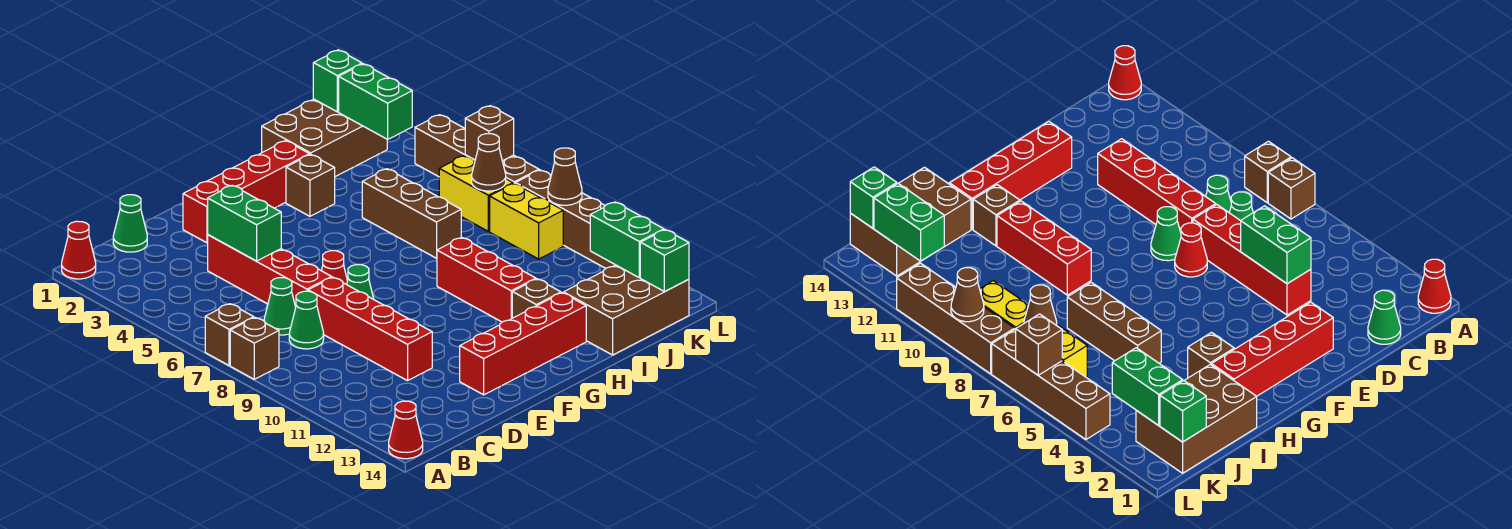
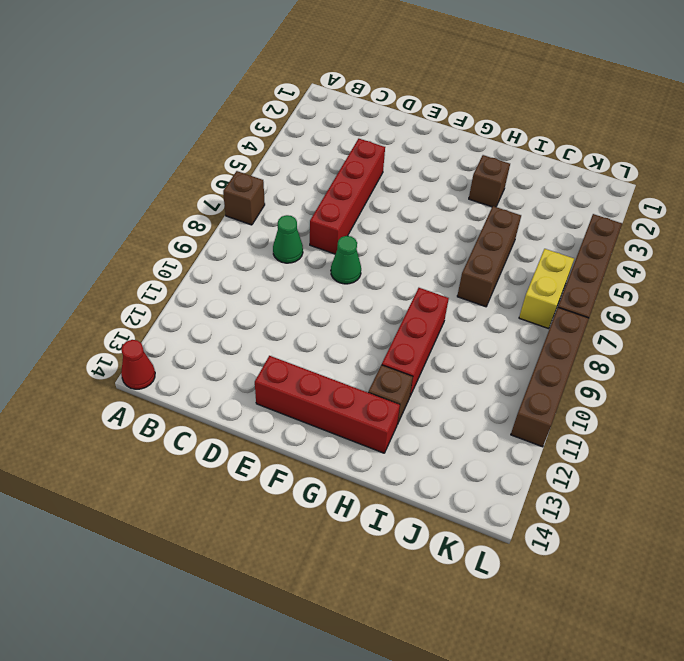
none -> red 1x1 cone [62,221,96,279]
none -> brown 1x1 brick [230,318,279,379]
none -> green 1x1 cone [113,195,147,252]
none -> green 1x1 cone [264,278,296,335]

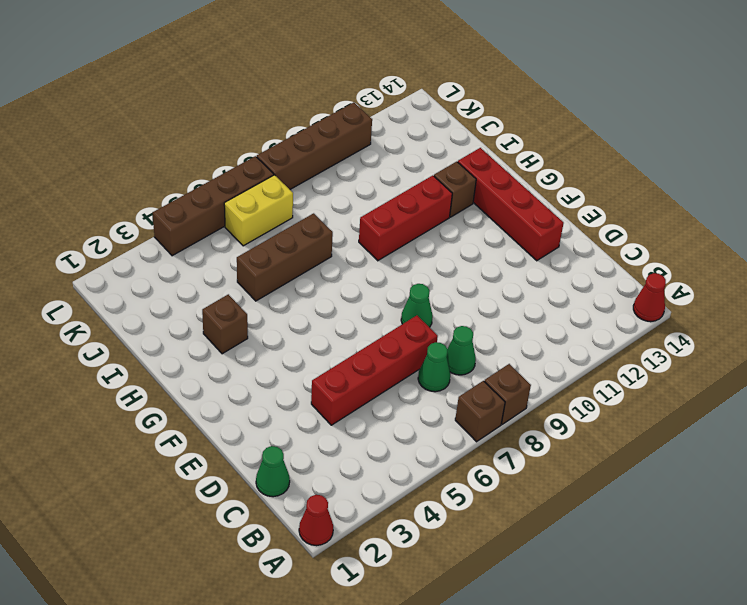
none -> red 1x4 brick [308,277,432,381]
none -> red 1x4 brick [183,141,310,243]
none -> red 1x1 cone [321,251,347,284]
none -> brown 2x3 brick [262,99,387,177]

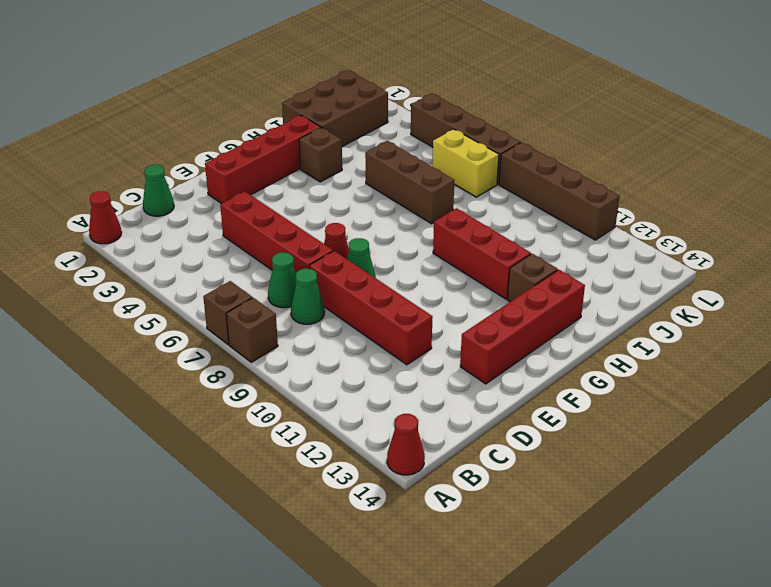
none -> brown 2x3 brick [563,265,689,355]
none -> yellow 1x2 brick [490,183,563,259]
none -> green 1x2 brick [208,185,281,261]
none -> green 1x1 brick [313,50,362,112]

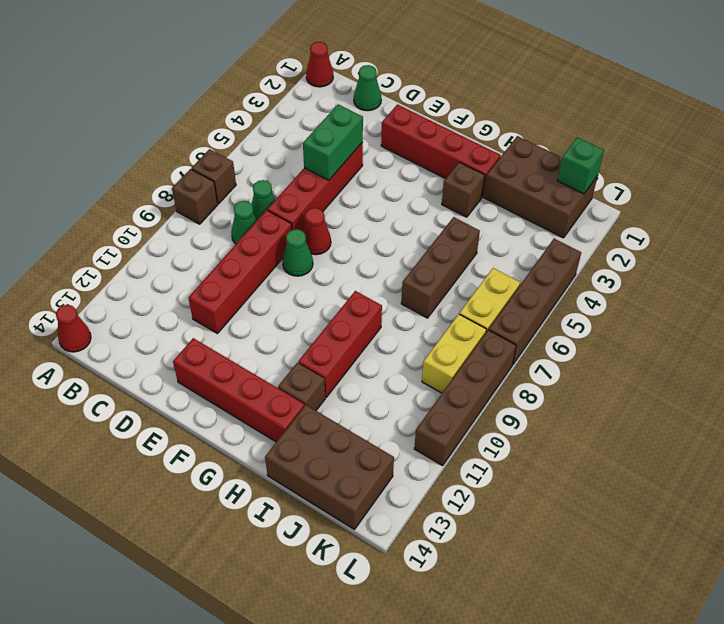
none -> green 1x2 brick [339,64,412,140]
none -> brown 1x1 cone [472,134,506,191]
none -> green 1x2 brick [590,202,664,278]
none -> green 1x1 brick [640,230,689,292]

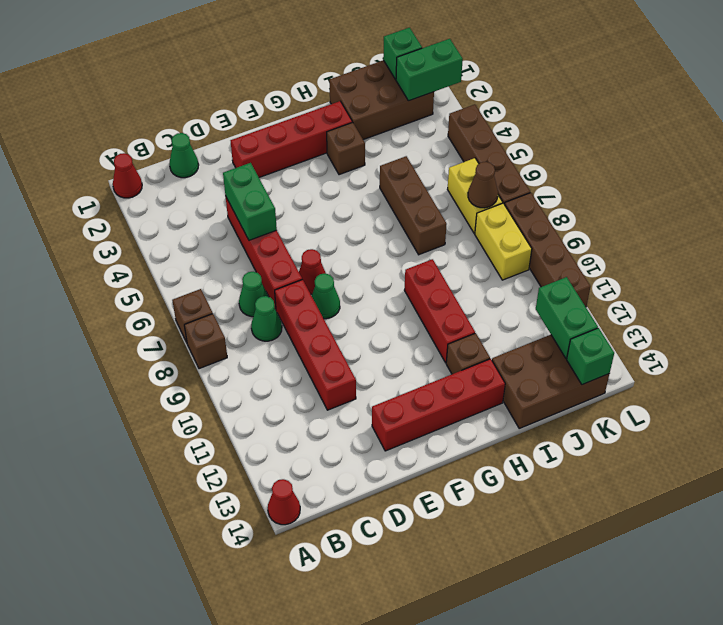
green 1x2 brick [396,39,463,101] -> green 1x2 brick turned to [339,64,412,140]
none -> brown 1x1 brick [465,106,514,161]
none -> brown 1x1 cone [548,148,582,205]

